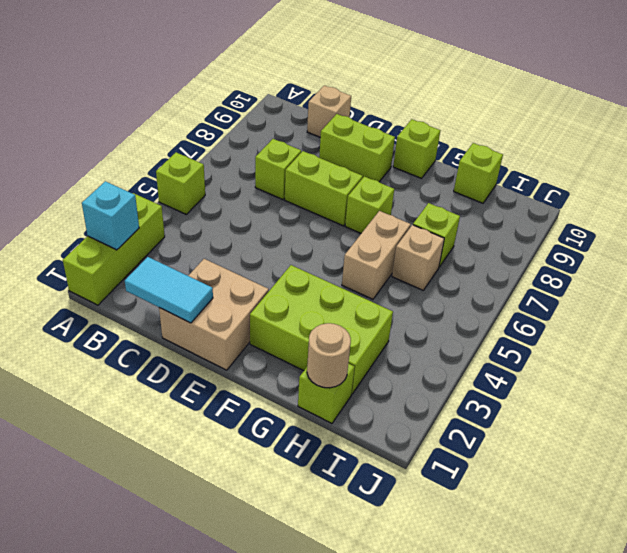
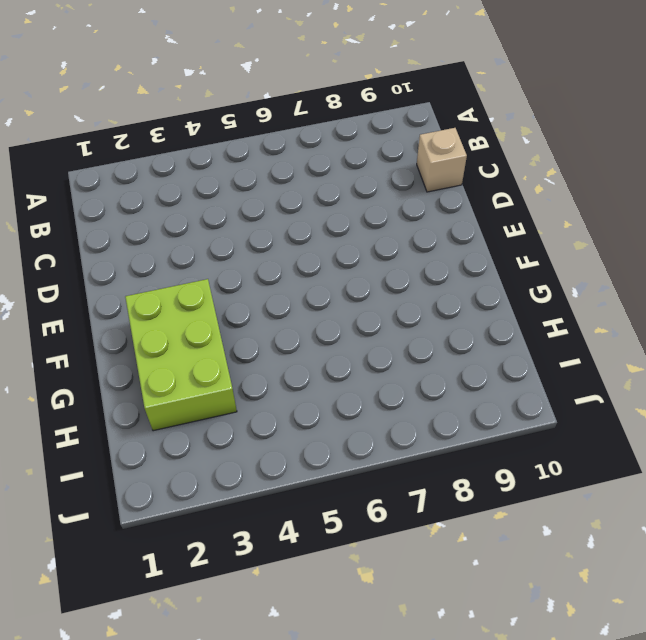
none -> lime 1x3 brick [63,193,165,305]
none -> lime 1x1 brick [156,152,205,214]
none -> lime 1x1 brick [255,139,301,200]

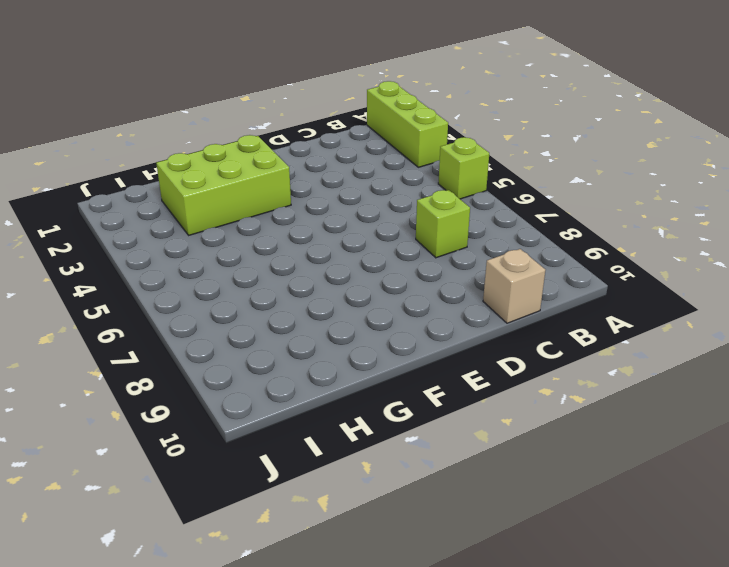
none -> tan 2x2 brick [159,259,269,370]
none -> lime 1x2 brick [285,151,363,226]
none -> lime 1x2 brick [319,114,395,182]

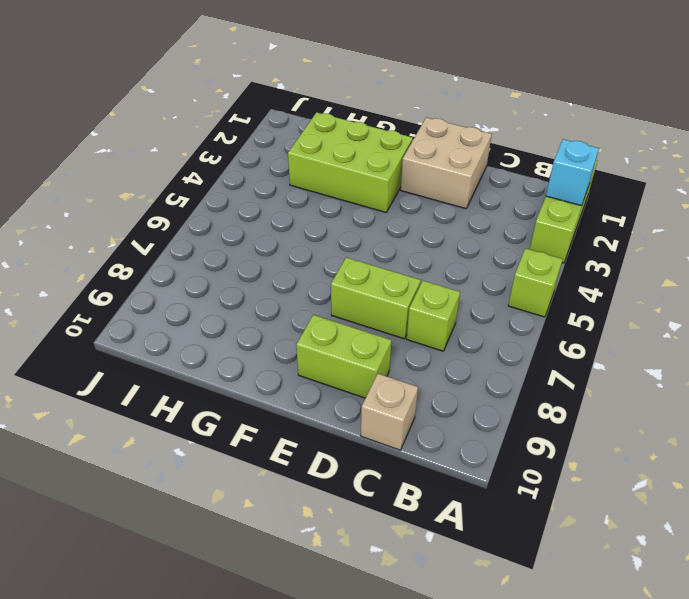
none -> lime 1x1 brick [345,176,394,233]
none -> lime 1x1 brick [393,119,440,178]
none -> tan 1x2 brick [342,211,411,299]

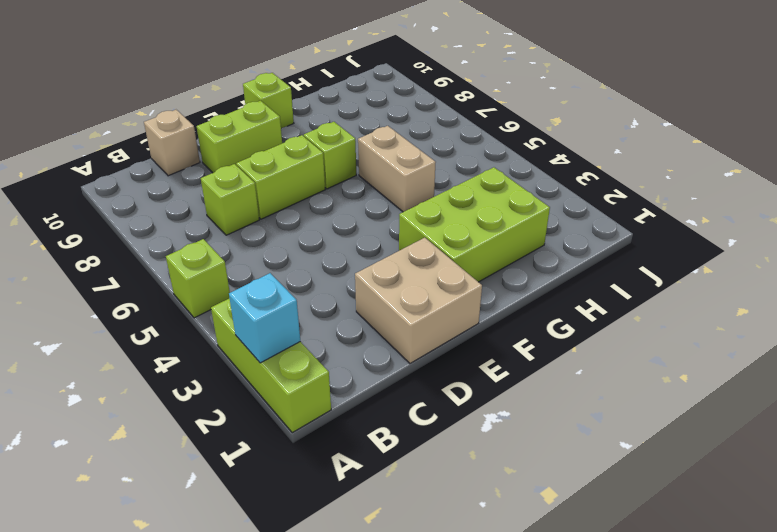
none -> lime 1x1 brick [298,363,355,423]
none -> tan 1x1 brick [392,225,444,290]
none -> lime 1x1 brick [413,203,460,267]

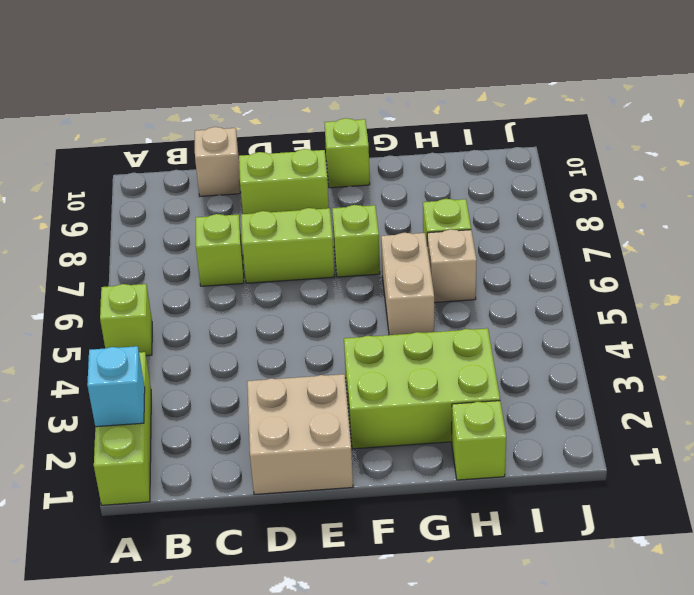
none -> lime 1x1 brick [454,143,503,203]
none -> cyan 1x2 tile [125,257,213,323]
none -> tan 1x1 round brick [307,323,351,388]

